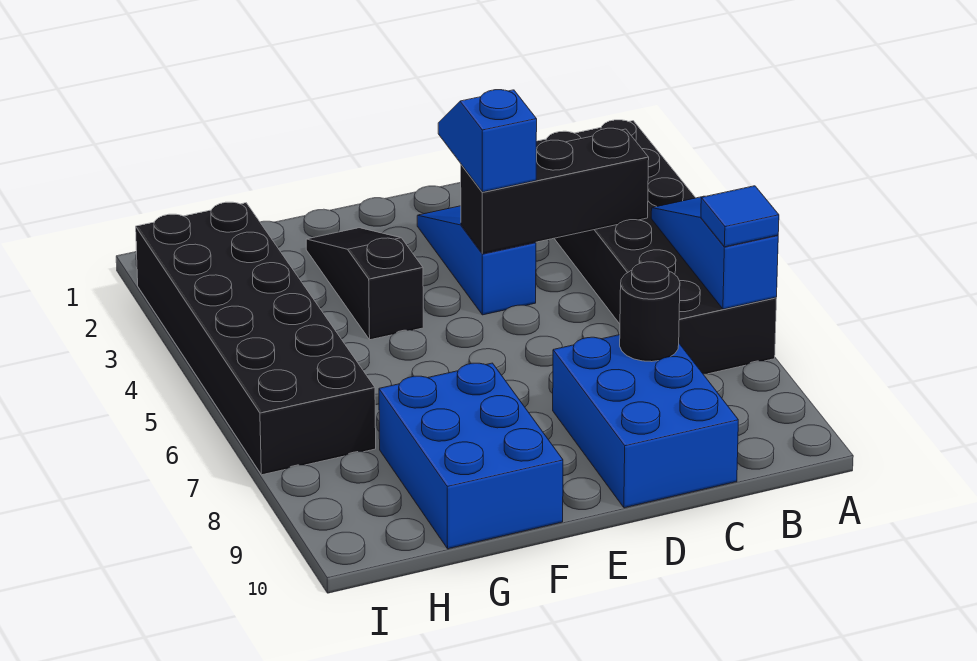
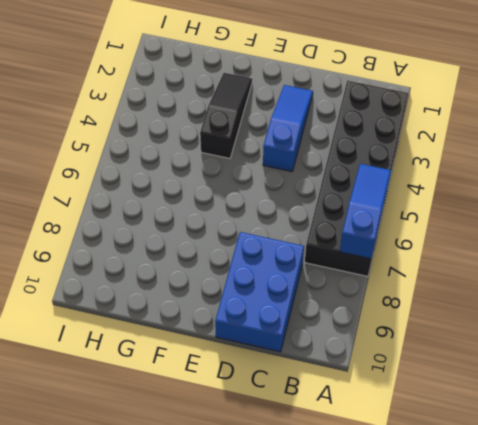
none -> blue 2x3 brick [379,363,563,549]
none -> black 2x6 brick [136,202,376,475]

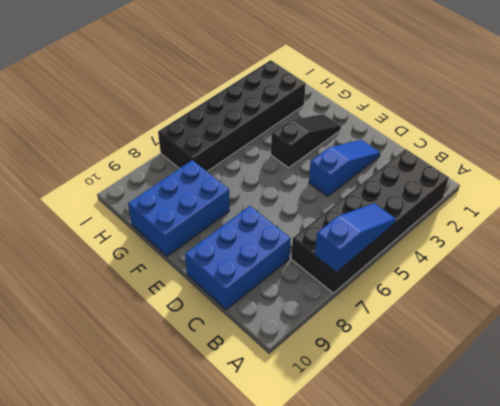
none -> black 1x3 brick [461,128,649,254]
none -> black 1x1 round brick [620,262,680,362]

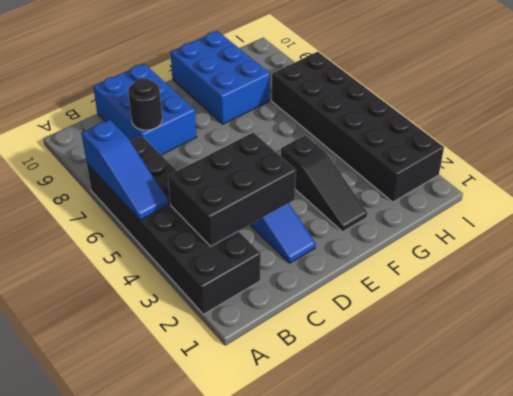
black 2x3 brick [168,133,296,246] -> black 1x3 brick [461,128,649,254]
none -> blue 1x1 tile [701,186,779,247]
none -> blue 1x2 slope [438,90,537,192]

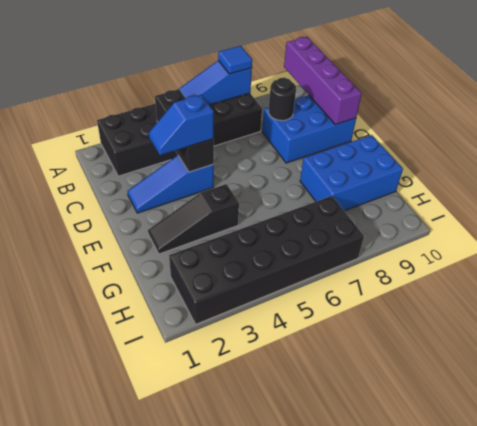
purple 1x4 brick [284,37,362,125] -> none

